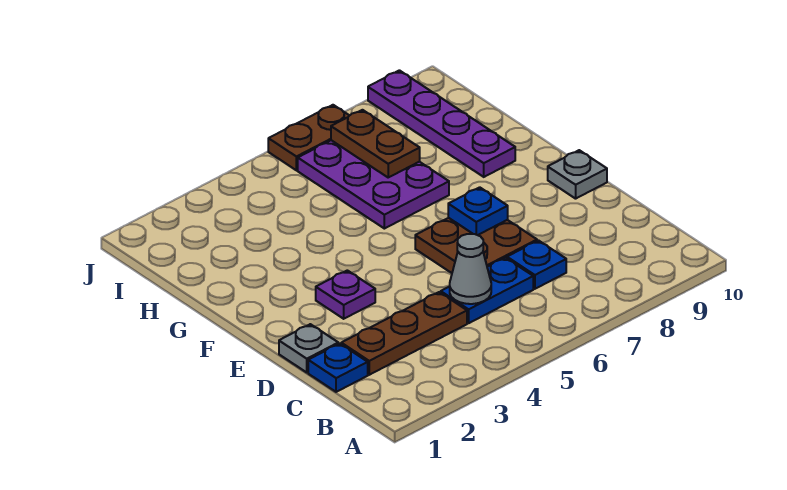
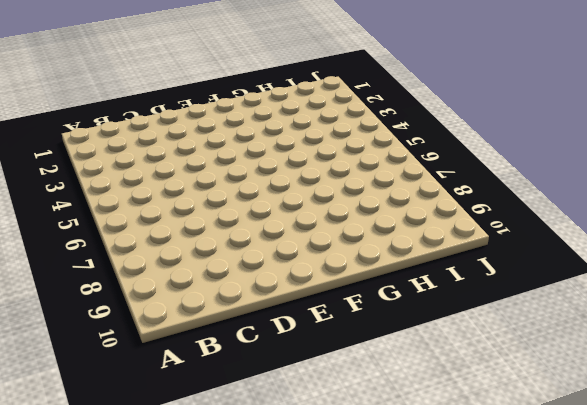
none -> blue 1x1 plate [308,344,368,392]
none -> brown 1x3 plate [341,292,467,375]
none -> blue 1x2 plate [441,258,533,323]

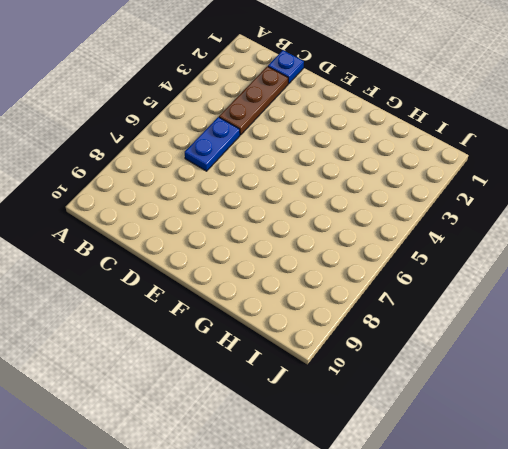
none -> blue 1x1 plate [507,241,566,289]
none -> grey 1x1 plate [279,324,338,372]
none -> brown 2x2 plate [415,218,537,273]

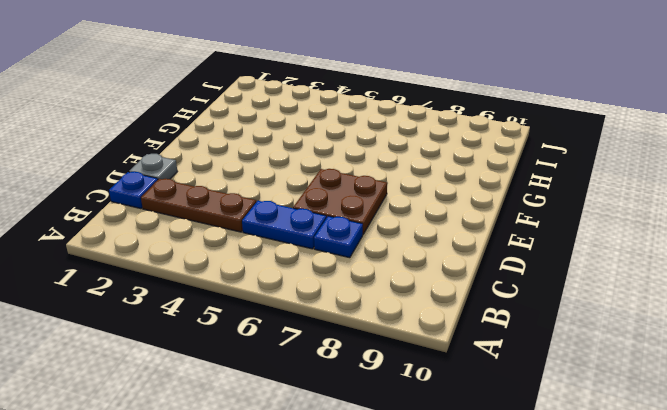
none -> purple 1x1 plate [316,270,375,319]
none -> grey 1x1 plate [548,150,607,199]
none -> purple 2x3 plate [298,140,449,229]

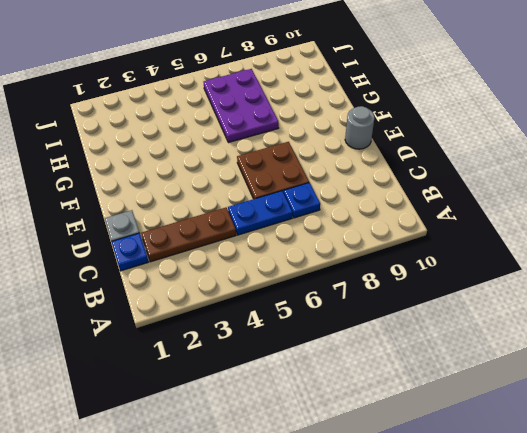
grey 1x1 round brick [345,106,374,149] -> grey 1x1 plate [548,150,607,199]
none -> purple 1x1 plate [316,270,375,319]
none -> purple 1x4 plate [368,70,515,177]
none -> brown 1x2 plate [268,105,350,170]

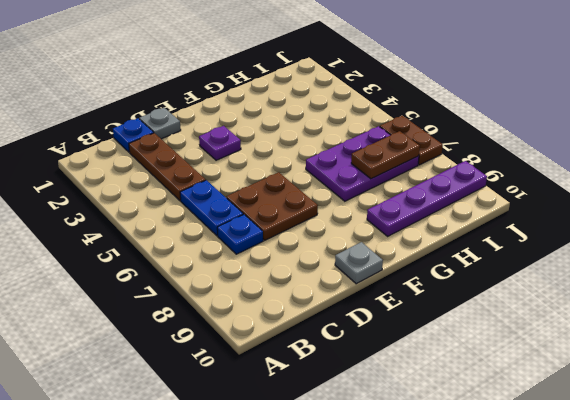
none -> grey 1x1 cone [450,234,491,304]
none -> blue 1x1 plate [448,187,508,235]

